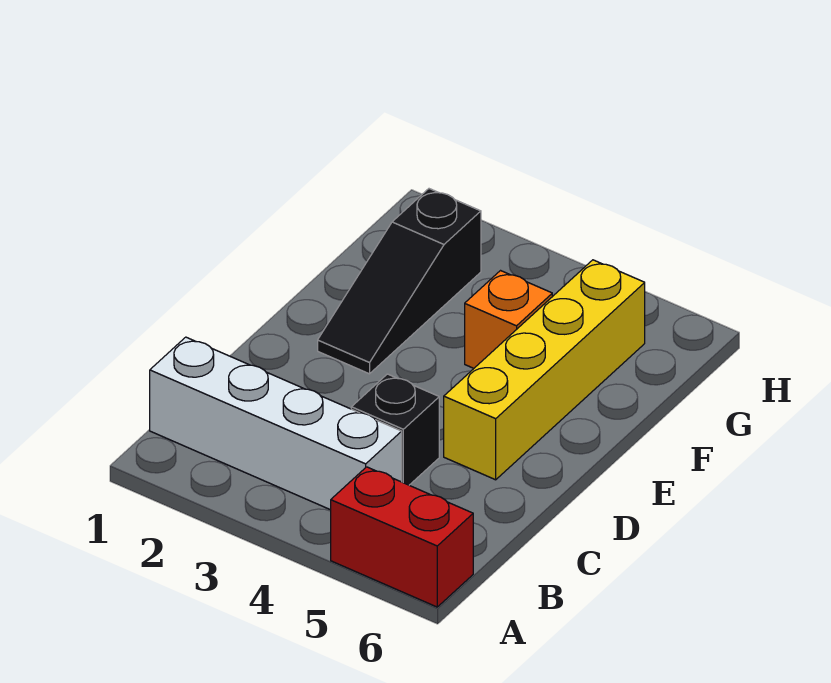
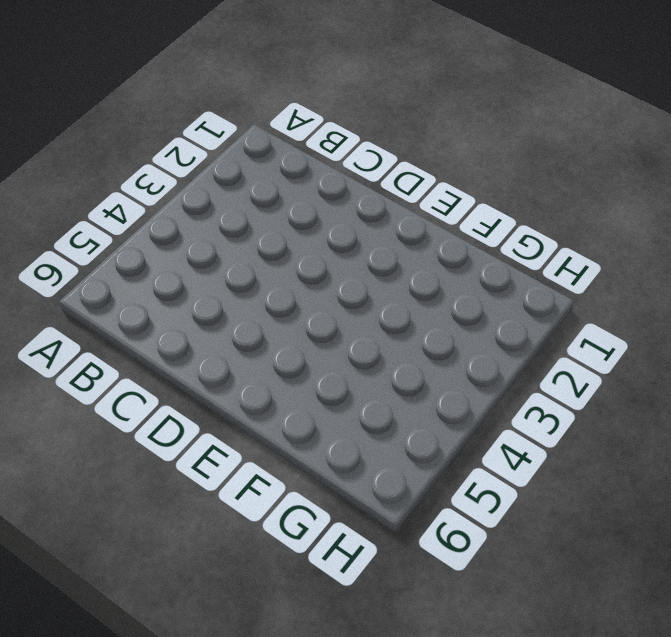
none -> red 1x2 brick [331,467,473,607]
none -> white 1x4 brick [150,337,402,510]

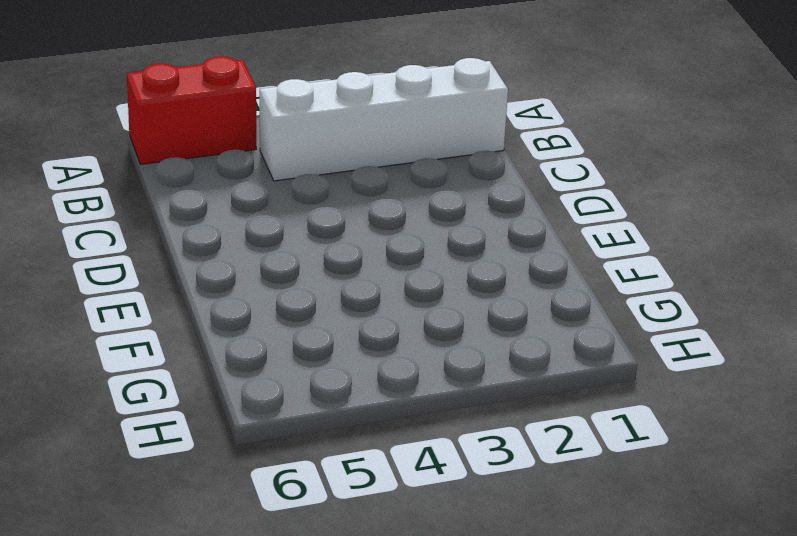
none -> black 1x1 brick [351,374,439,485]
none -> yellow 1x4 brick [444,260,645,480]

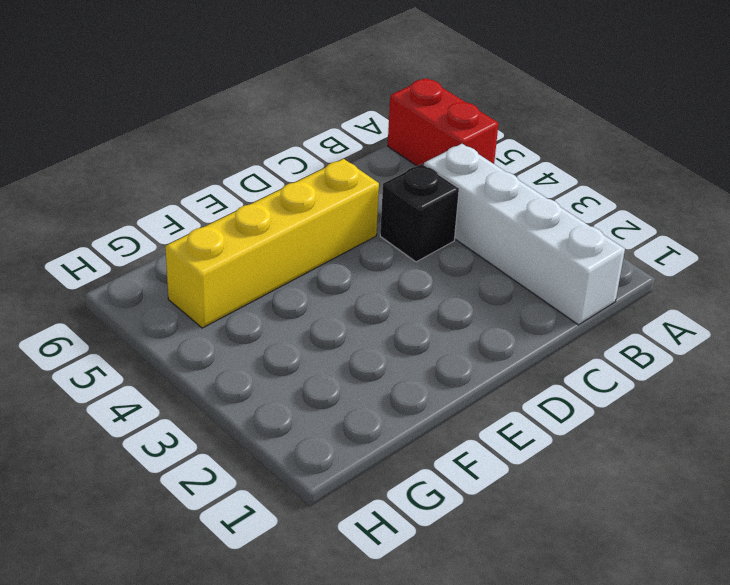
none -> black 1x3 slope [318,189,481,374]
none -> orange 1x1 brick [465,271,552,368]

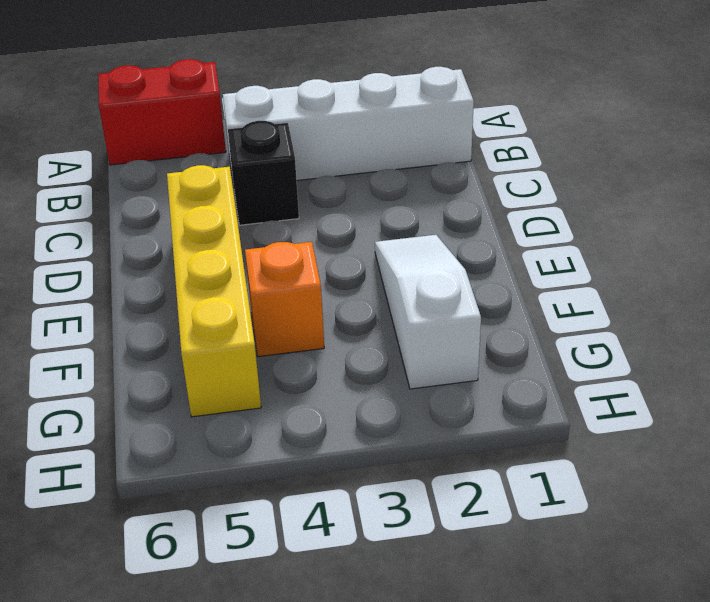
white 1x3 slope [375,235,481,389] -> black 1x3 slope [318,189,481,374]

